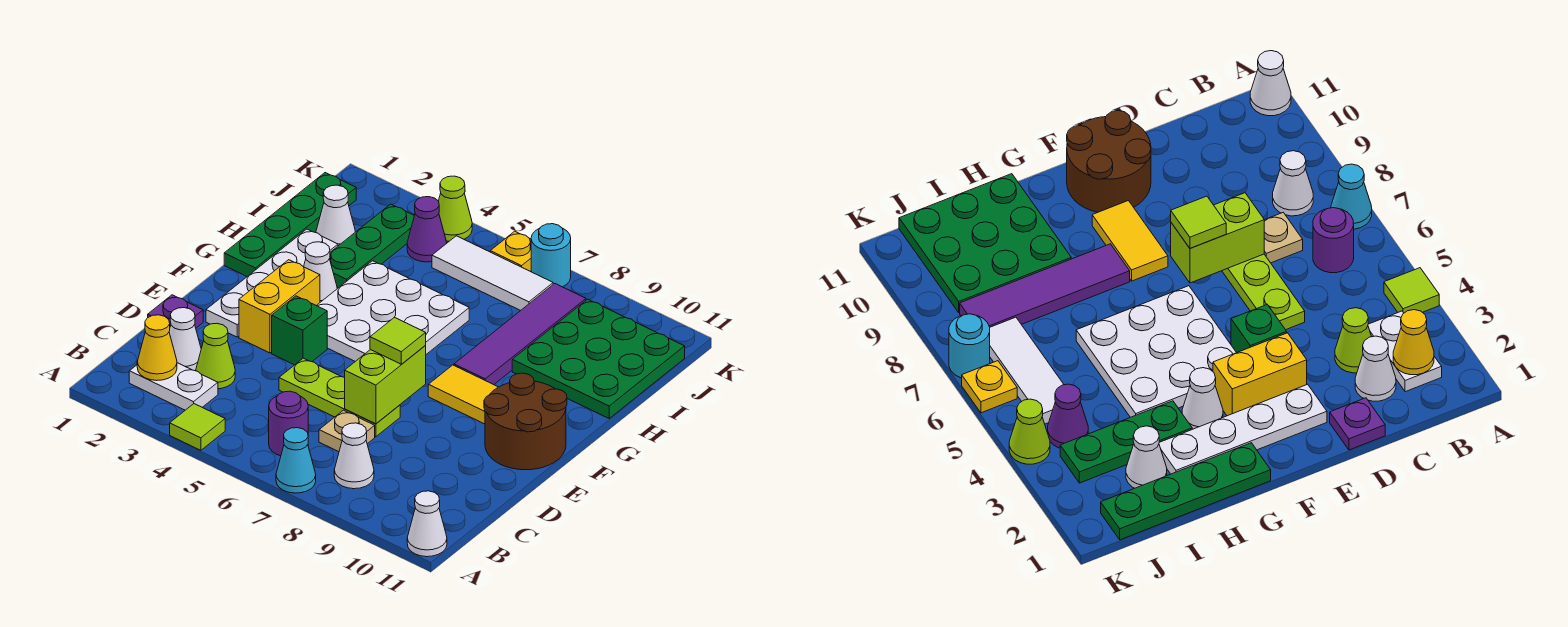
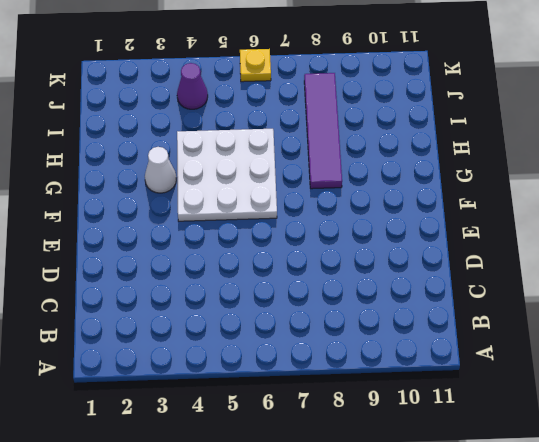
none -> lime 1x1 tile [170,404,225,450]
none -> cyan 1x1 cone [276,428,316,493]
none -> white 1x1 cone [407,491,447,557]
none -> white 1x2 plate [129,363,218,410]

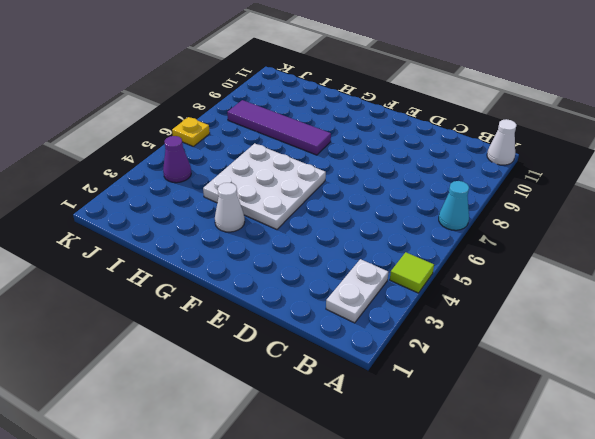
none -> purple 1x1 round brick [269,391,308,456]
none -> white 1x1 cone [334,423,374,489]
none -> white 1x1 cone [169,308,201,371]
none -> lime 1x1 cone [196,323,235,389]

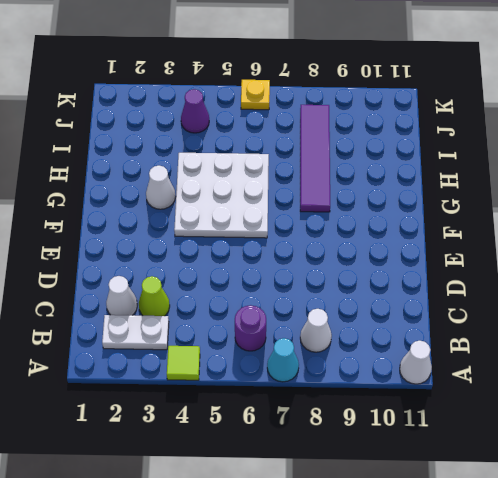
none -> tan 1x1 plate [319,410,375,452]
none -> purple 1x1 plate [148,295,203,328]
none -> lime 1x3 plate [279,358,400,437]
none -> white 1x4 plate [206,229,338,337]

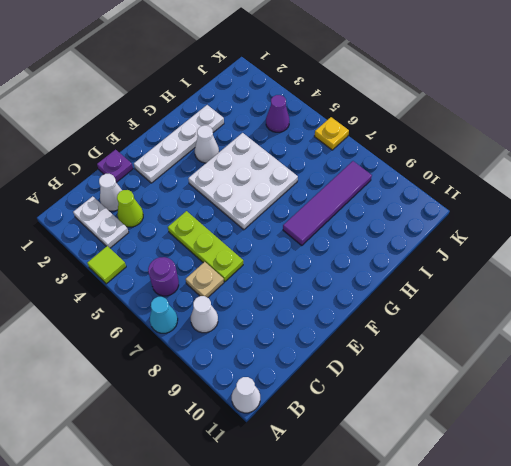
none -> yellow 1x2 brick [239,260,320,353]
none -> green 1x1 brick [272,296,327,365]
none -> brown 2x2 round brick [484,373,567,470]
none -> yellow 1x2 tile [428,365,498,424]

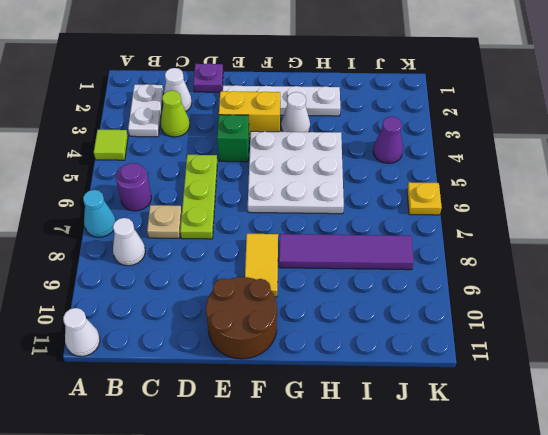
none -> green 1x4 plate [224,173,356,276]
none -> green 1x3 plate [329,204,414,288]
none -> green 3x3 plate [512,299,685,418]
none -> white 1x1 cone [316,185,355,246]

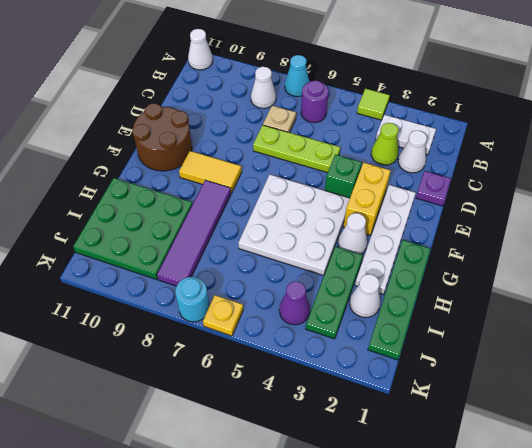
none -> white 1x3 tile [432,236,553,311]
none -> lime 1x1 cone [439,176,472,241]
none -> yellow 1x1 cone [137,315,177,381]
none -> lime 1x2 brick [345,345,426,424]

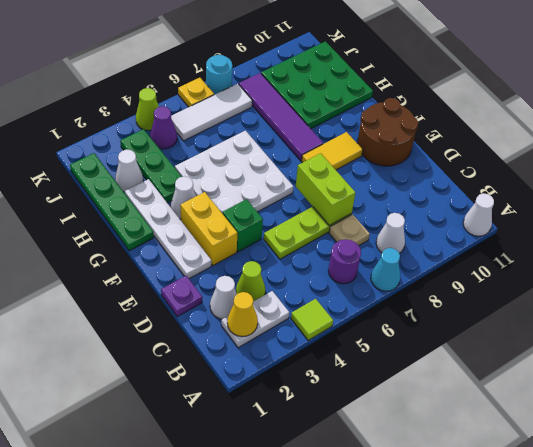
none -> lime 1x1 tile [370,317,426,364]

